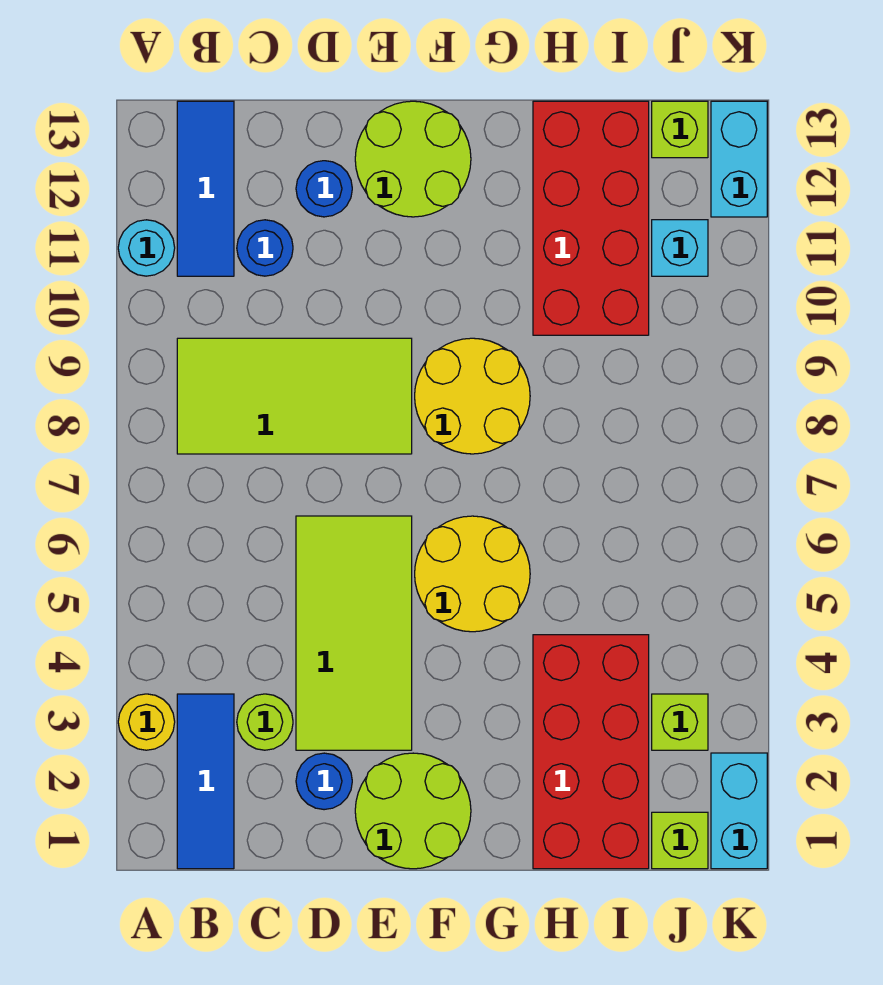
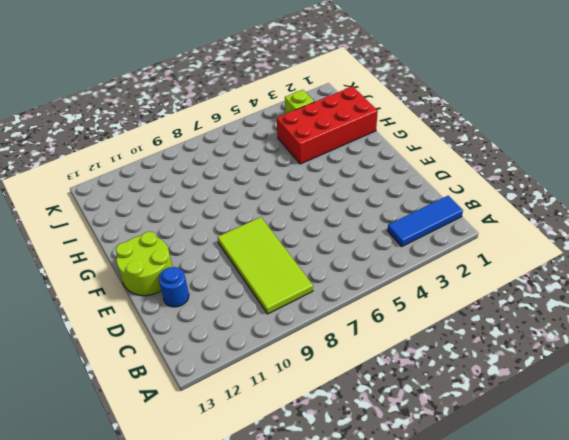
none -> yellow 1x1 round brick [118,694,175,750]
none -> cyan 1x1 round brick [118,220,175,276]
none -> blue 1x3 tile [177,101,234,276]

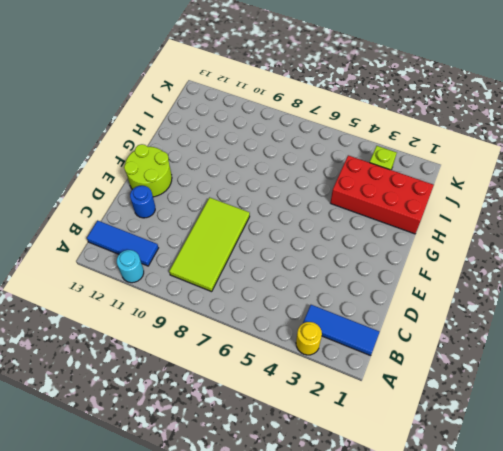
none -> lime 1x1 round brick [237,694,293,750]
none -> blue 1x1 round brick [237,220,293,276]
none -> blue 1x1 round brick [296,753,352,810]

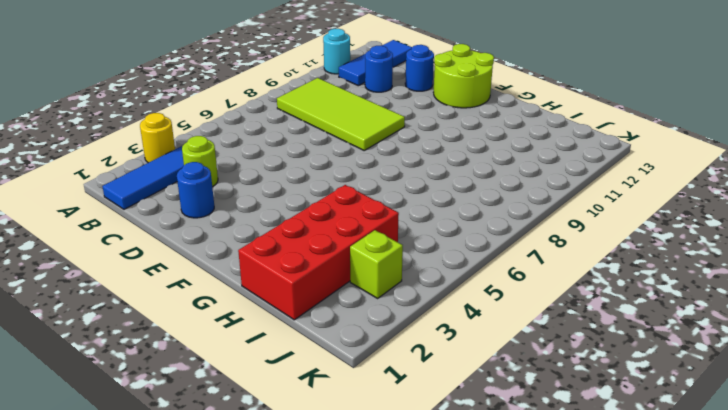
none -> lime 2x4 tile [296,516,412,750]
none -> lime 2x2 round brick [355,753,471,869]
none -> yellow 2x2 round brick [415,516,530,632]

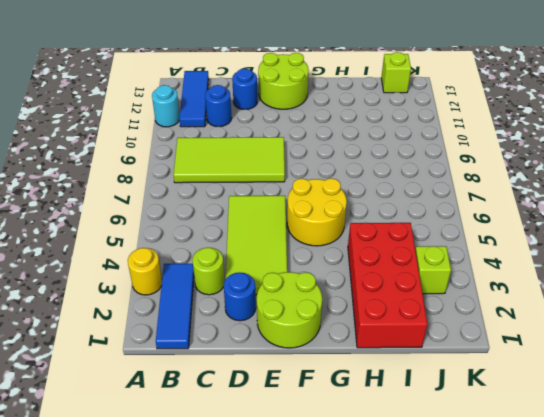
none -> yellow 2x2 round brick [415,338,530,454]
none -> red 2x4 brick [533,101,649,335]
none -> lime 1x1 brick [652,812,708,869]

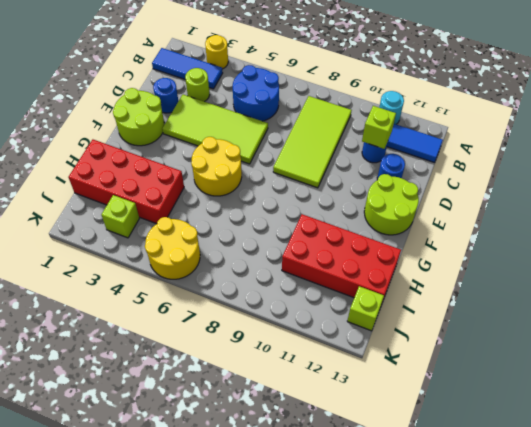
blue 2x2 round brick [233,65,279,121] -> none
lime 1x1 brick [362,106,396,149] -> lime 1x1 brick moved to [652,812,708,869]
yellow 2x2 round brick [145,217,200,279] -> yellow 2x2 round brick moved to [415,338,530,454]
none -> cyan 1x1 brick [652,220,708,276]
none -> cyan 1x2 brick [711,753,767,869]
none -> cyan 1x2 brick [711,101,767,217]

